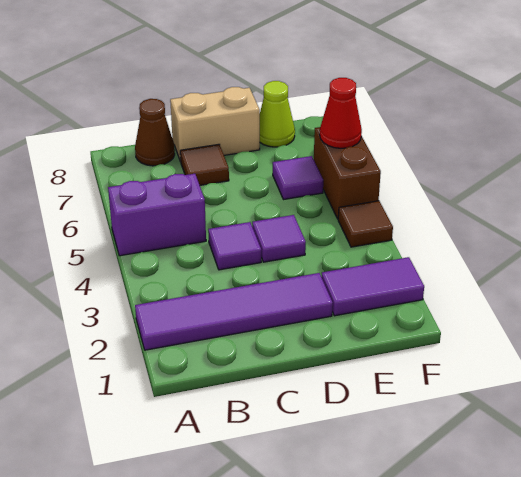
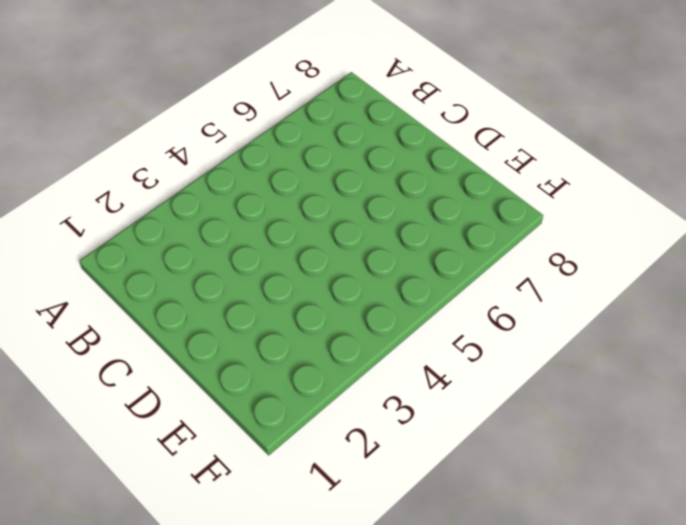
none -> purple 1x4 tile [135,273,333,350]
none -> purple 1x2 brick [108,174,206,256]
none -> brown 1x1 cone [135,99,175,166]

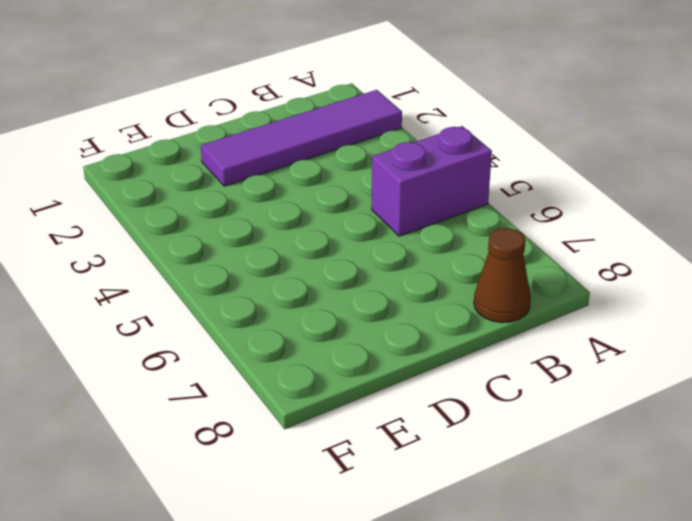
none -> purple 1x1 tile [208,222,261,270]
none -> brown 1x1 tile [180,144,229,185]
none -> tan 1x2 brick [170,87,260,162]

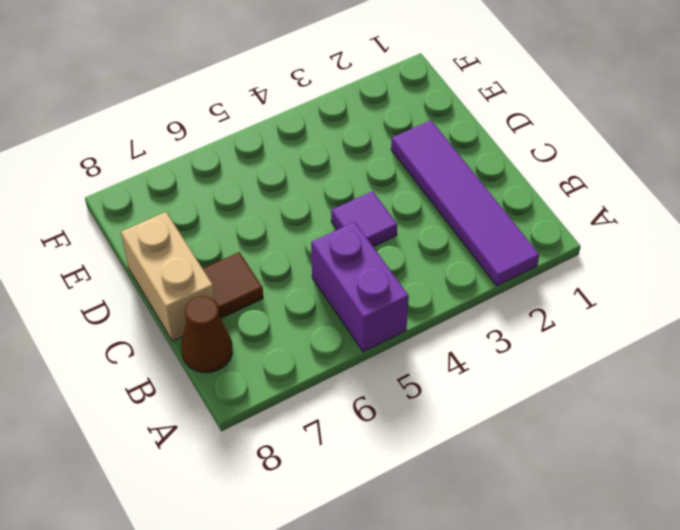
none -> purple 1x1 tile [252,215,306,262]
none -> purple 1x2 tile [322,257,424,316]
none -> purple 1x1 tile [273,156,323,200]

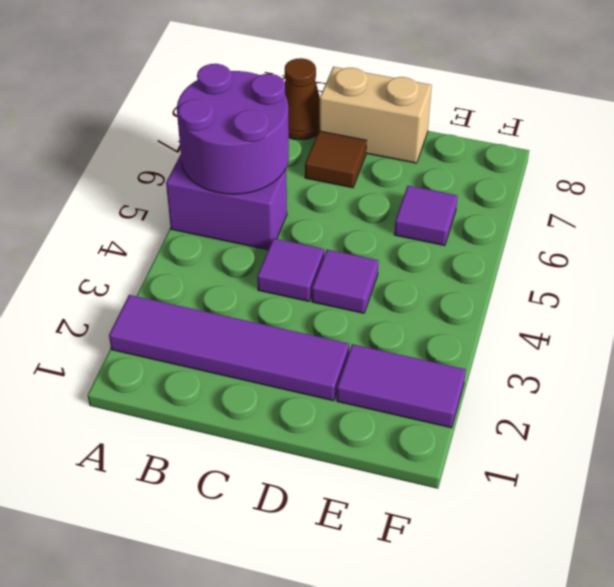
purple 2x2 round brick [177,64,289,194] -> none
none -> lime 1x1 cone [260,81,295,147]
none -> brown 1x1 tile [338,201,393,247]
none -> brown 1x2 brick [314,127,381,219]

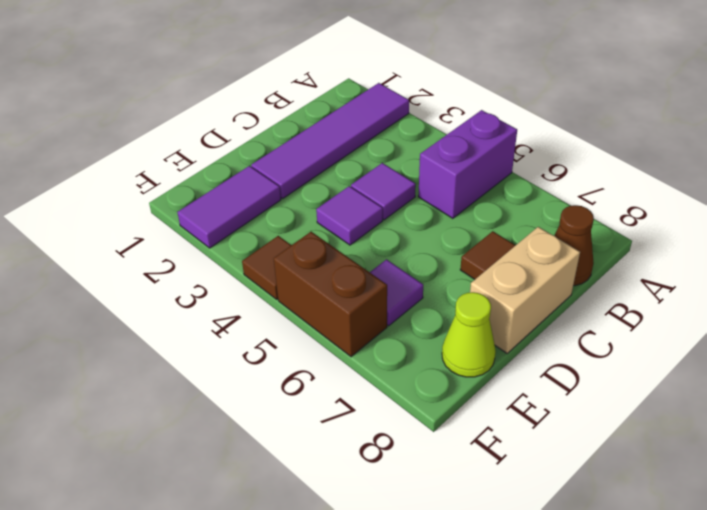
none -> red 1x1 cone [320,78,362,148]

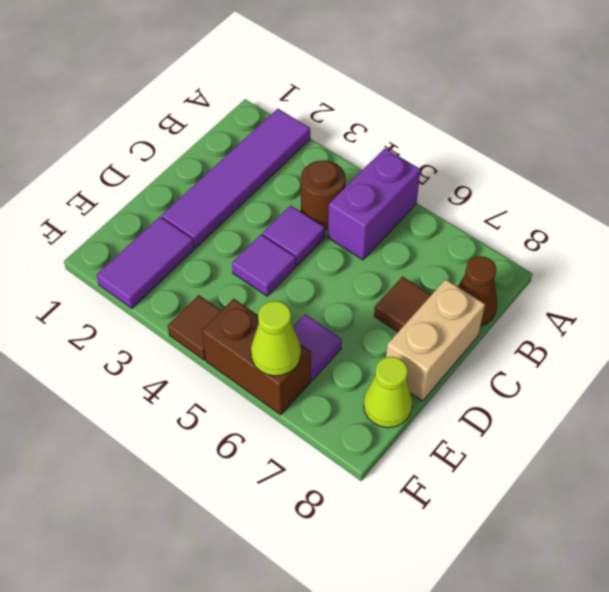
brown 1x1 round brick [301,160,346,229] -> none
lime 1x1 cone [251,301,301,376] -> red 1x1 cone [320,78,362,148]

